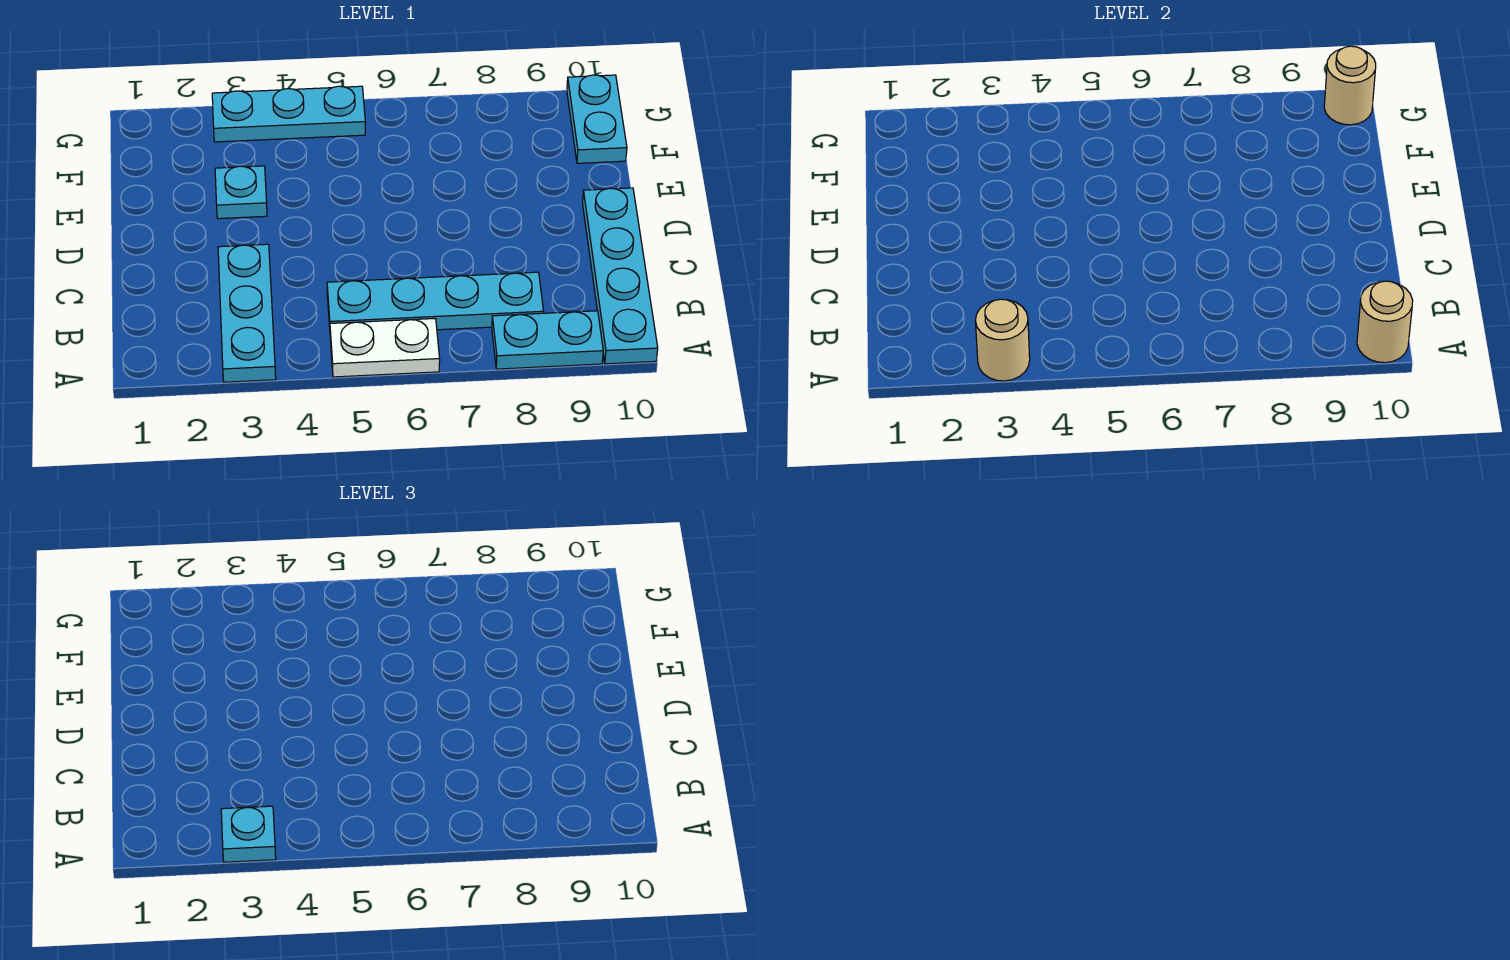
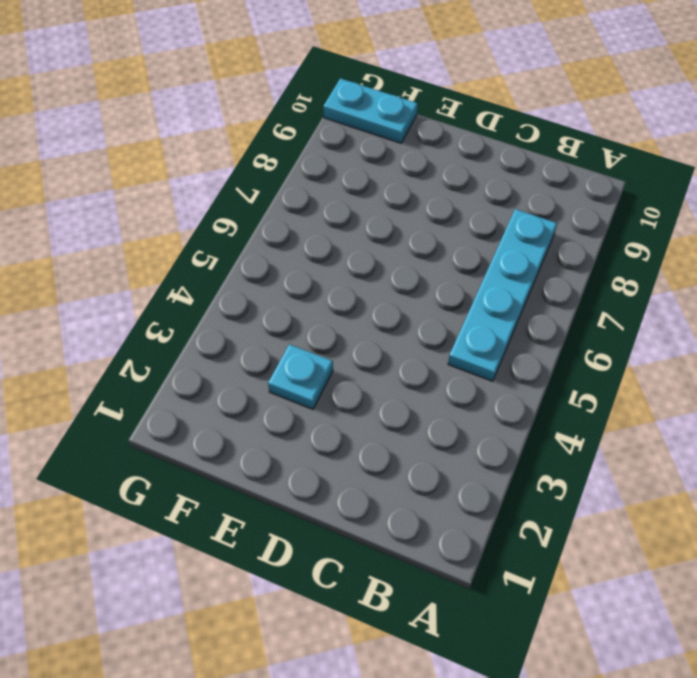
none -> cyan 1x3 plate [218,244,276,382]
none -> white 1x2 plate [330,319,440,377]
none -> cyan 1x2 plate [492,311,603,369]

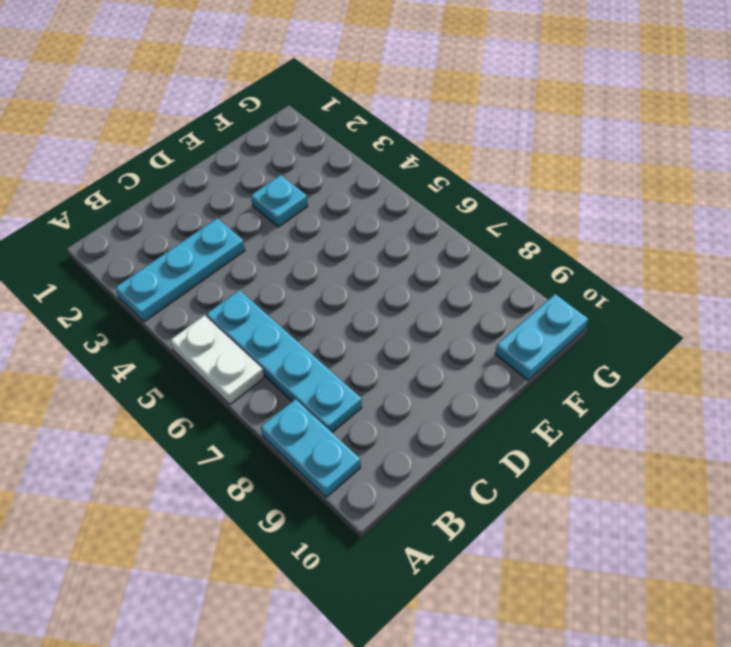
none -> cyan 1x4 plate [583,188,658,364]
none -> cyan 1x3 plate [212,86,365,142]
none -> tan 1x1 round brick [975,299,1030,381]

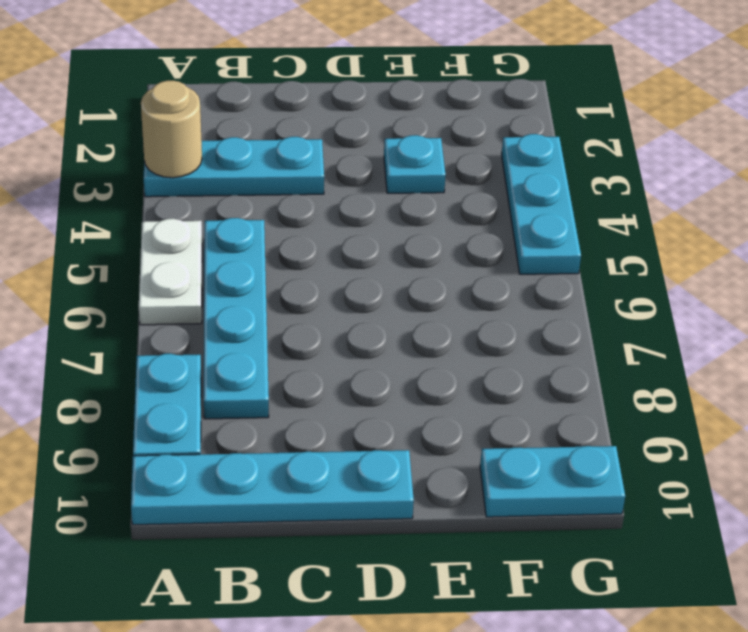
none -> tan 1x1 round brick [1357,281,1413,363]
none -> tan 1x1 round brick [1324,46,1376,125]
none -> cyan 1x1 plate [221,806,276,862]

